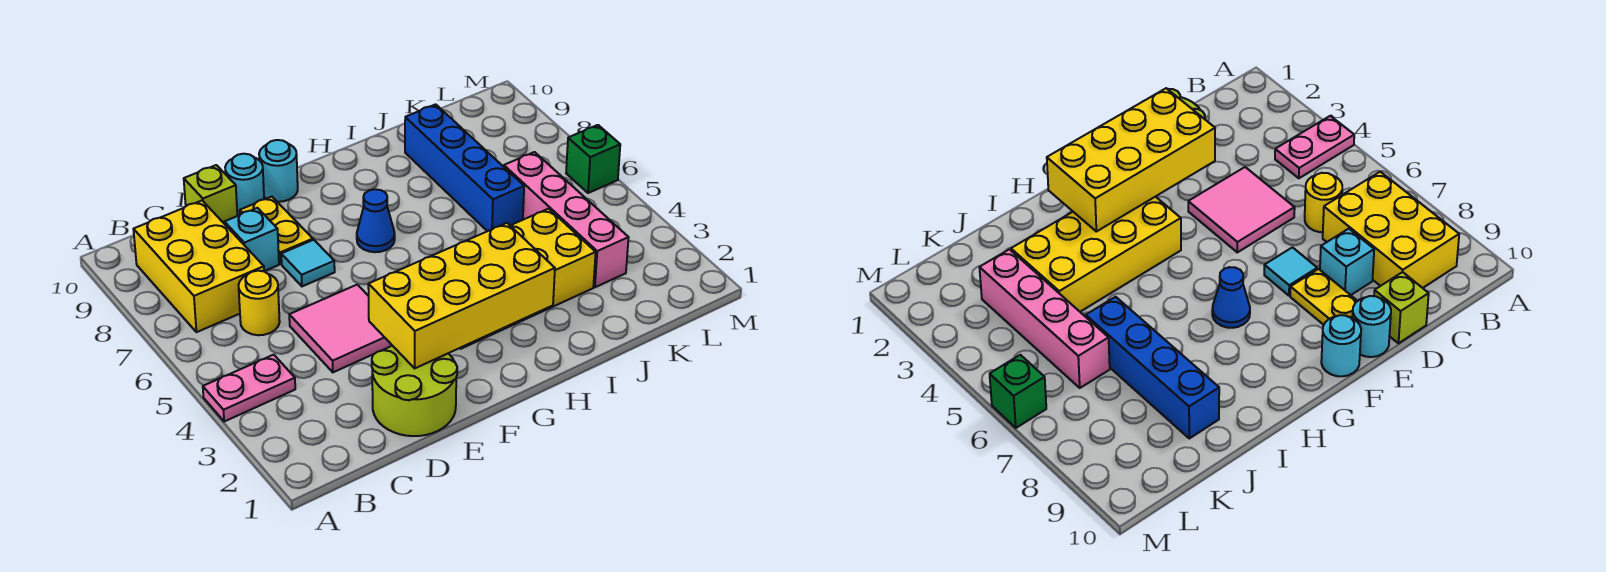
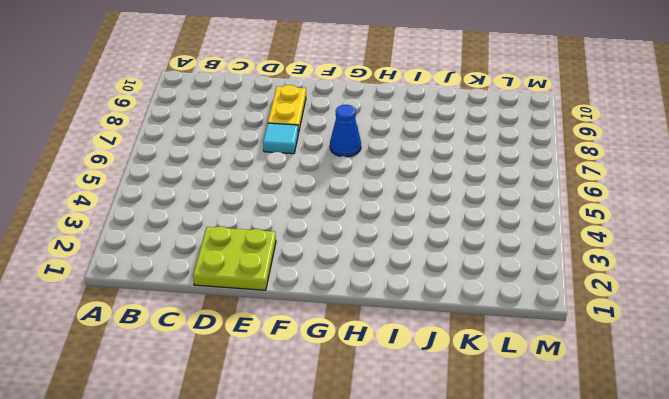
lime 2x2 plate [193,226,276,290] -> lime 2x2 round brick [372,346,457,436]
none -> pink 1x2 plate [203,355,295,422]
none -> yellow 2x3 brick [133,201,264,332]
none -> yellow 1x1 round brick [239,271,280,335]

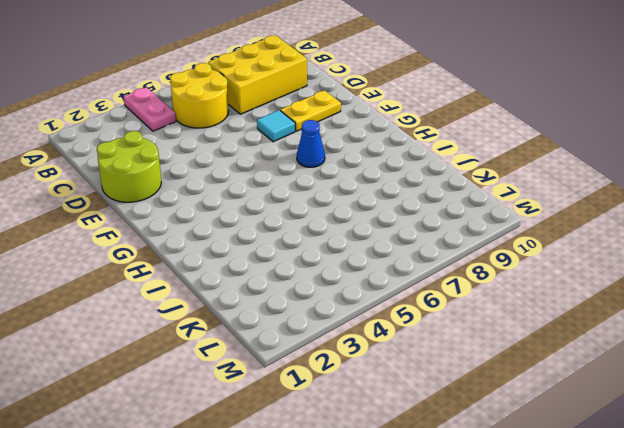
yellow 2x2 round brick [170,63,229,128] -> yellow 1x1 round brick [239,271,280,335]
none -> pink 2x2 tile [289,285,392,372]
none -> cyan 1x1 brick [224,208,279,271]
none -> lime 1x1 brick [184,165,237,223]

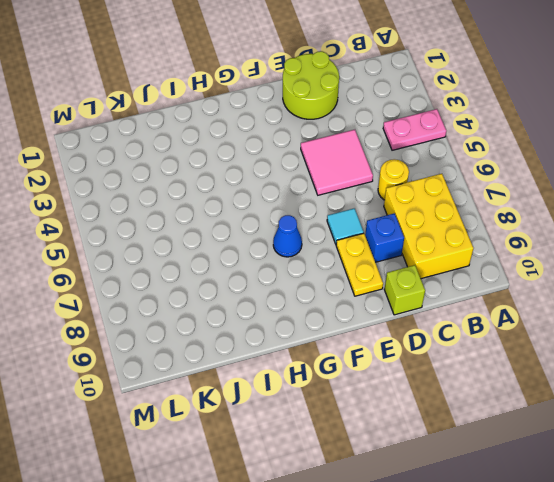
blue 1x1 brick [365,213,404,262] -> cyan 1x1 brick [224,208,279,271]
none -> cyan 1x1 round brick [225,154,264,215]
none -> cyan 1x1 round brick [259,140,298,202]
none -> yellow 2x4 brick [460,209,596,349]

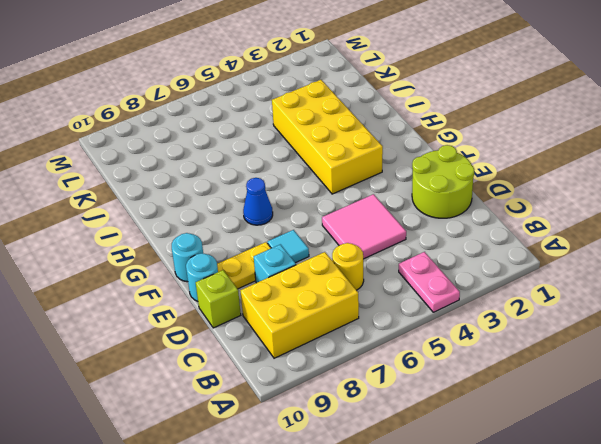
none -> blue 1x4 brick [405,104,524,231]
none -> pink 1x4 brick [504,152,629,287]
none -> green 1x1 brick [566,125,620,193]

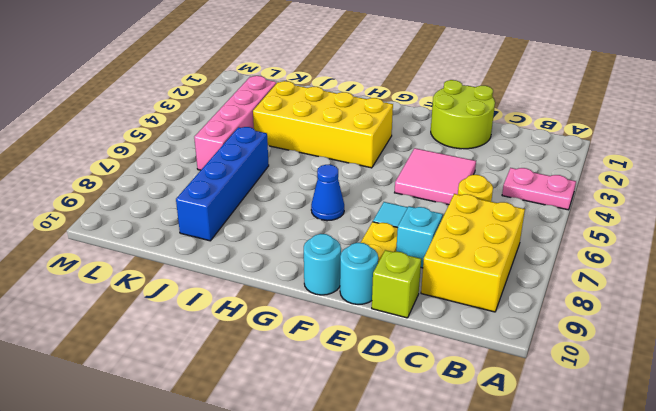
none -> green 1x1 brick [566,125,620,193]
none -> yellow 2x4 brick [368,223,555,368]

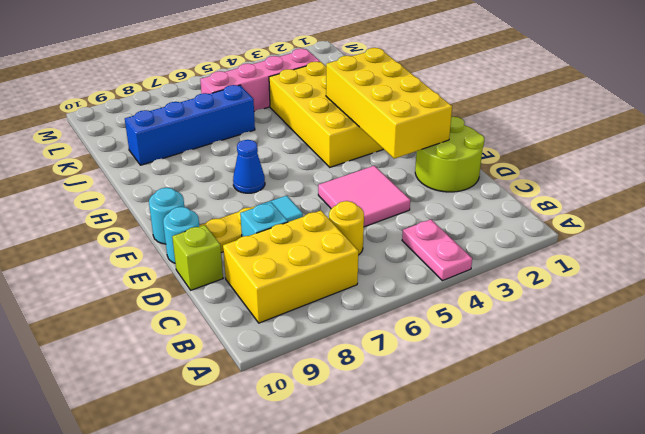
none -> green 1x1 brick [566,125,620,193]

